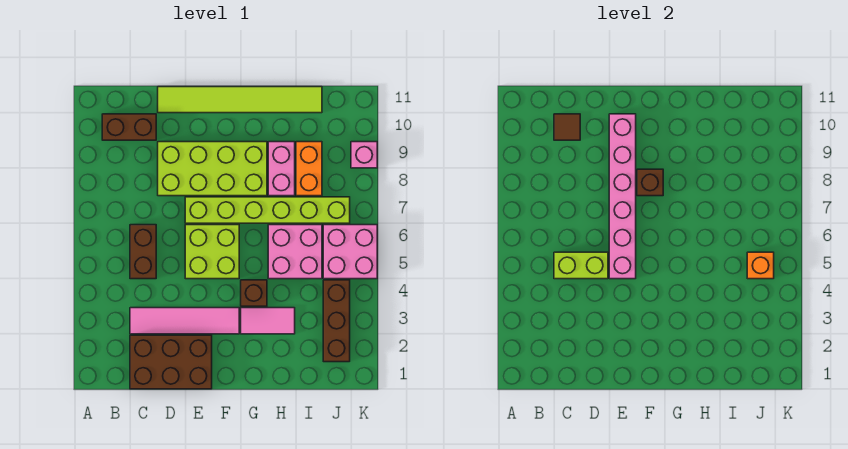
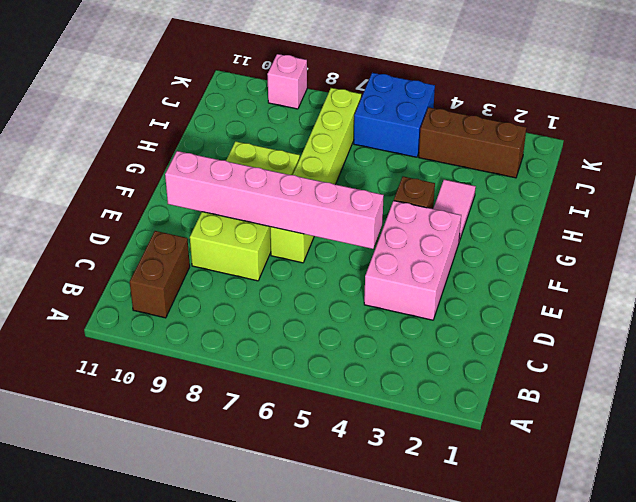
pink 2x3 brick [364,201,461,320] -> pink 1x4 tile [130,308,239,334]
blue 2x2 brick [354,73,435,157] -> pink 2x2 brick [323,225,377,279]
none -> brown 2x3 brick [130,335,212,389]
none -> brown 1x2 brick [130,225,156,279]
none -> lime 1x6 tile [158,87,322,113]

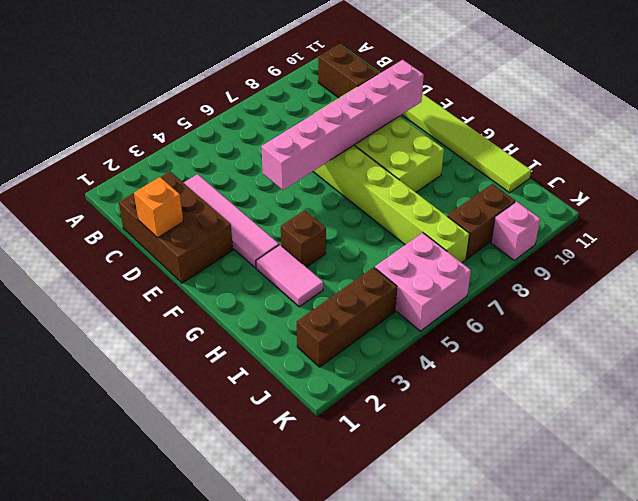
orange 1x1 brick [134,177,183,238] -> orange 1x1 brick moved to [747,252,774,279]
brown 1x2 brick [447,184,515,259] -> brown 1x2 brick moved to [130,225,156,279]
none -> lime 2x2 brick [185,225,239,279]
none -> pink 2x2 brick [268,225,322,279]
none -> pink 1x2 brick [268,142,295,196]

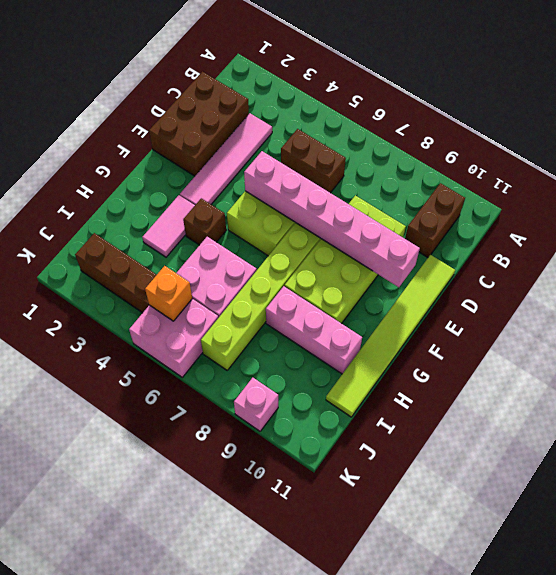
pink 1x3 brick [266,286,362,374] -> pink 1x2 brick [268,142,295,196]
none -> orange 1x2 brick [296,142,322,196]
none -> lime 1x2 brick [554,252,608,279]
none -> brown 1x1 tile [554,114,580,140]

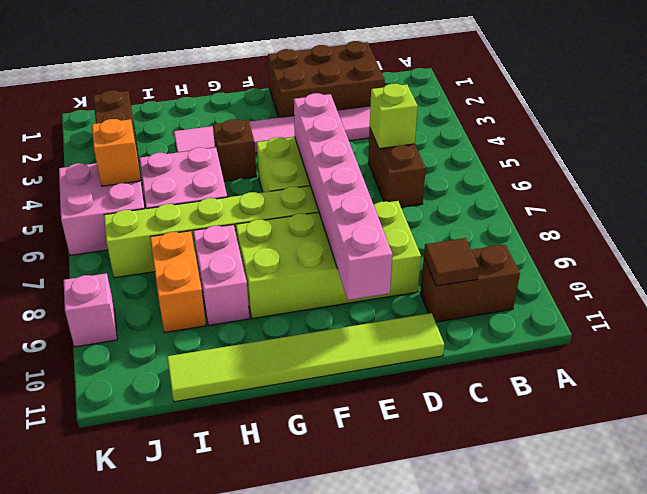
lime 1x1 brick [370,84,418,149] -> lime 1x2 brick [554,252,608,279]
none -> brown 1x1 brick [637,169,663,196]

